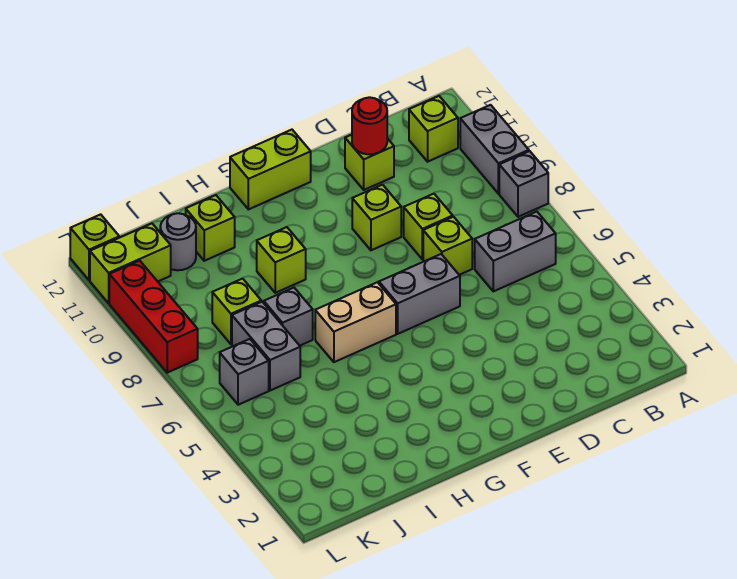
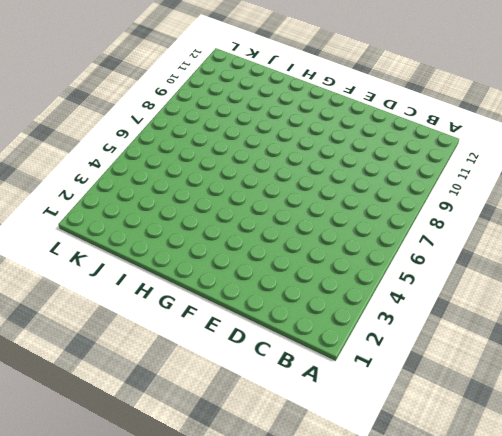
none -> grey 1x1 brick [499,151,548,217]
none -> grey 1x2 brick [460,105,529,194]
none -> grey 1x2 brick [475,211,556,291]

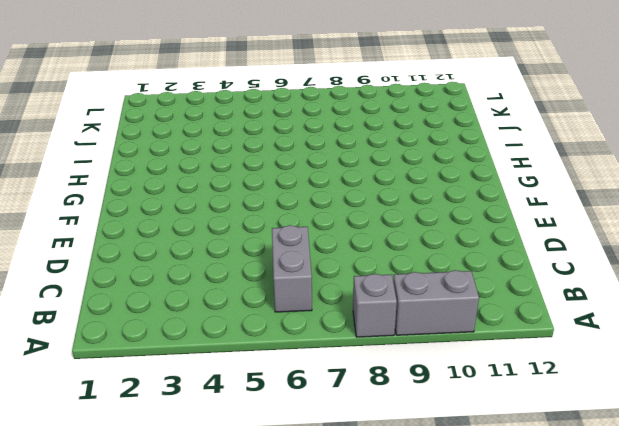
none -> lime 1x1 brick [409,96,458,162]
none -> lime 1x1 brick [423,217,472,275]
none -> lime 1x1 brick [404,194,453,259]

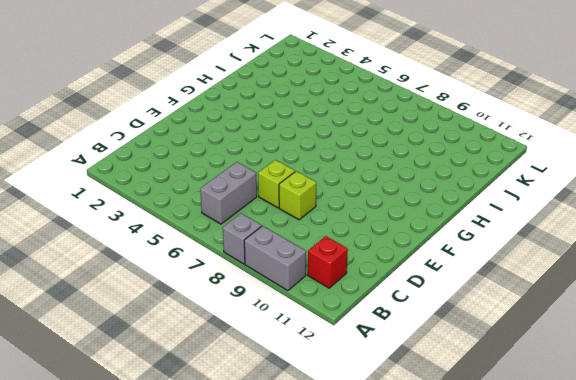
red 1x1 brick [308,236,348,288] -> lime 1x1 brick [409,96,458,162]
none -> lime 1x1 brick [345,135,394,190]
none -> grey 1x2 brick [379,254,460,334]
none -> lime 1x1 brick [352,185,401,250]

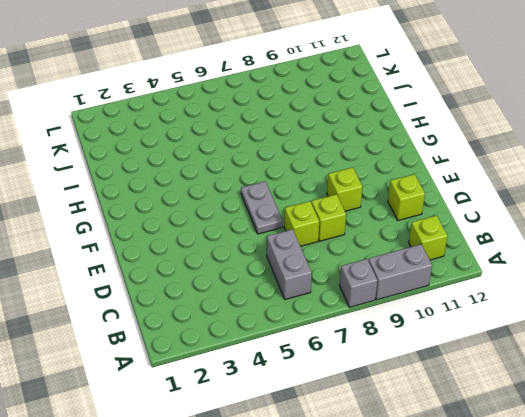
grey 1x2 plate [241,181,283,234] -> grey 1x2 brick [379,254,460,334]
none -> lime 1x2 brick [230,130,311,209]
none -> tan 1x2 brick [315,282,396,362]
none -> lime 1x1 brick [257,227,306,293]

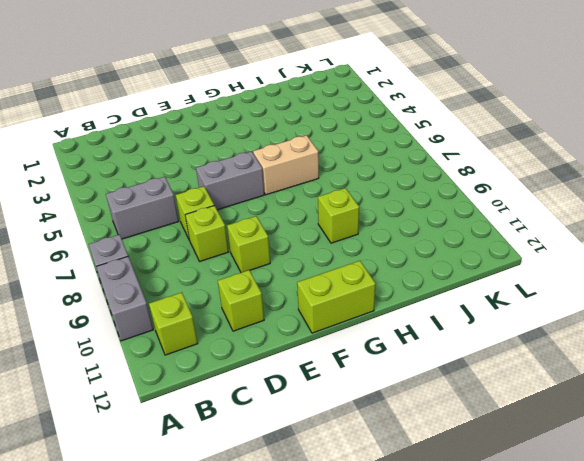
none -> grey 1x1 brick [264,288,313,346]
none -> lime 1x1 brick [186,195,235,261]
none -> grey 1x2 brick [232,302,300,391]

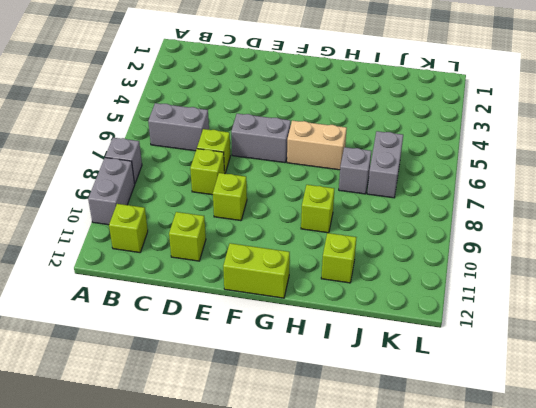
none -> lime 1x1 brick [212,279,261,344]
none -> grey 1x1 round brick [160,213,196,270]
none -> grey 1x1 brick [220,339,269,405]

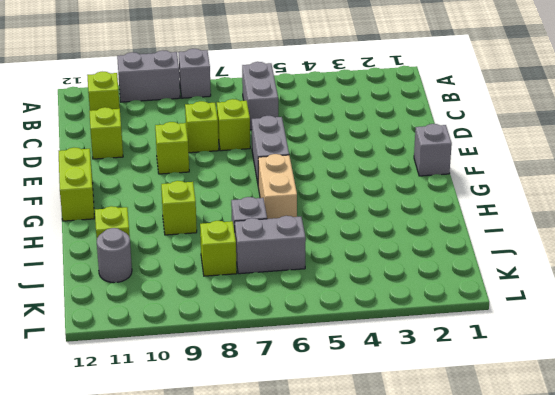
grey 1x1 brick [414,124,452,176] -> grey 1x1 brick moved to [220,339,269,405]
none -> lime 1x2 brick [90,223,171,303]
none -> red 1x3 brick [109,261,198,373]
none -> lime 1x1 brick [70,214,120,280]

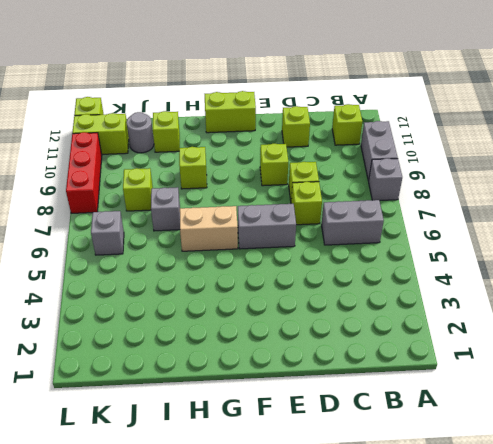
none -> grey 1x2 brick [232,302,300,391]
none -> red 1x1 round brick [352,97,387,154]

